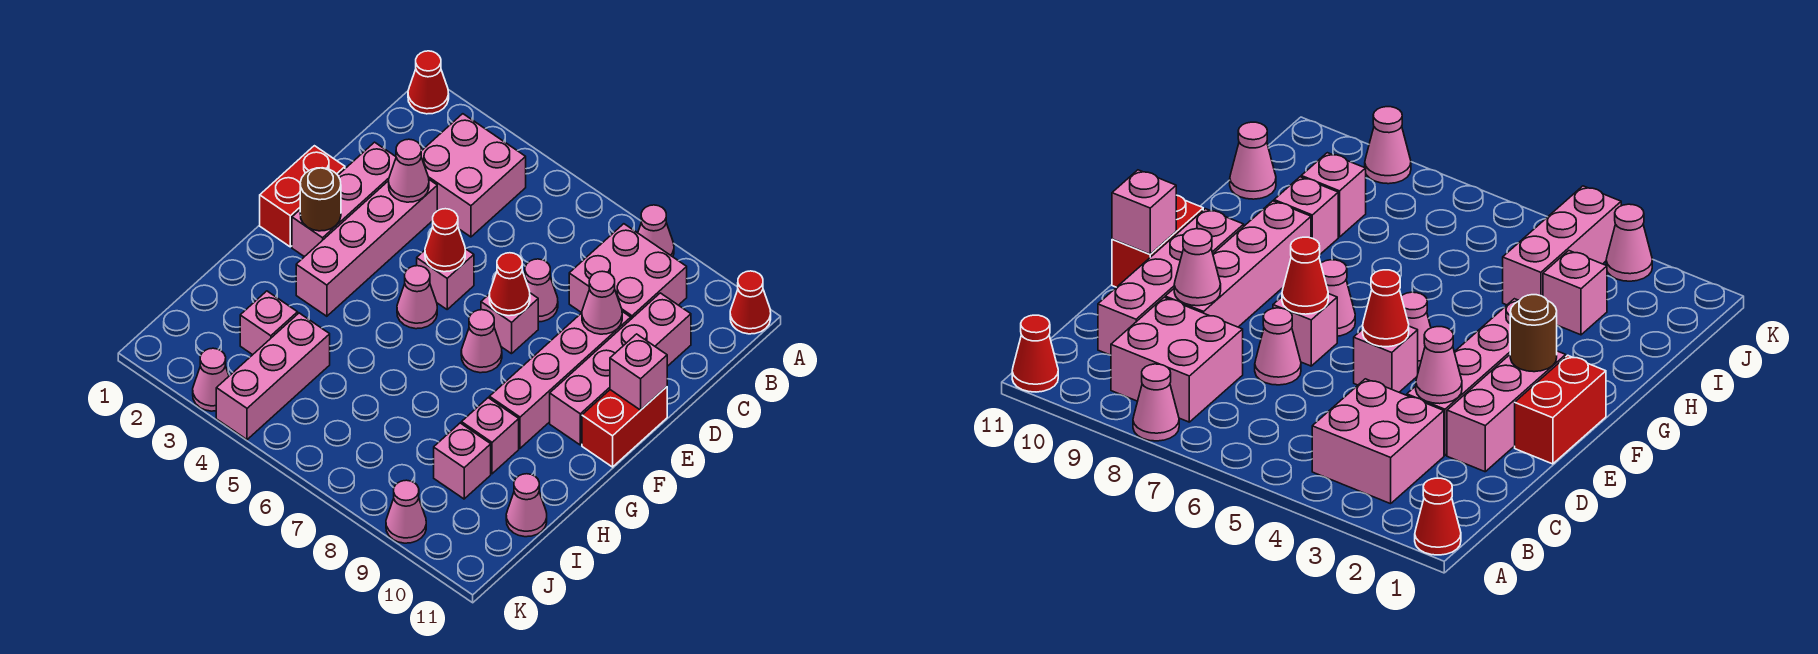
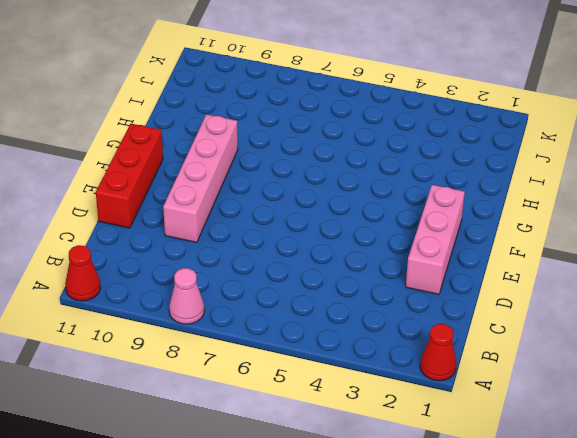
red 1x3 brick [96,124,163,228] -> red 1x2 brick [582,387,667,467]
none -> pink 2x2 brick [421,114,526,237]
none -> pink 2x2 brick [569,224,687,319]
none -> pink 1x4 brick [550,293,691,445]

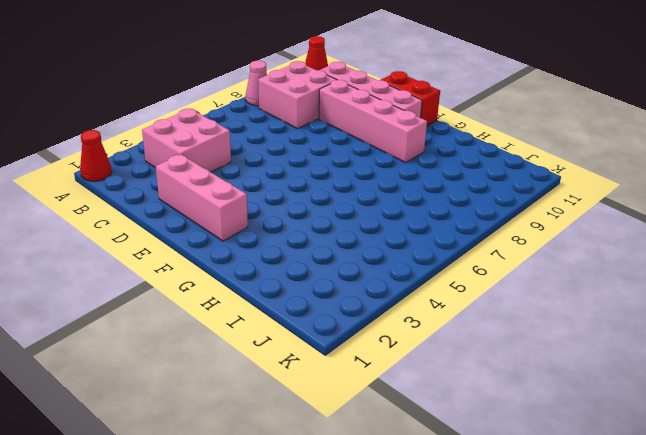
none -> pink 1x4 brick [296,180,437,316]
none -> pink 1x1 cone [525,259,558,322]
none -> red 1x2 brick [260,146,345,247]

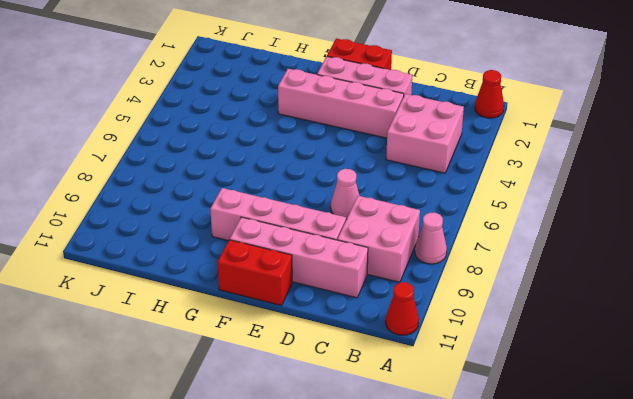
none -> pink 1x1 brick [417,249,474,309]
none -> pink 1x1 brick [481,293,538,354]
none -> pink 1x1 cone [397,266,437,329]

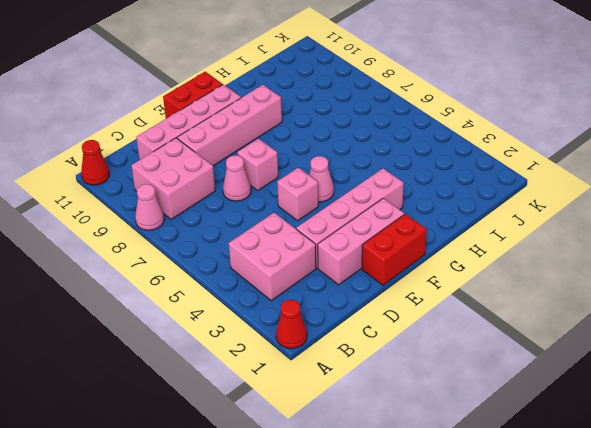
none -> pink 1x1 cone [461,310,502,373]
none -> pink 1x1 brick [461,398,519,474]
none -> pink 1x1 brick [240,291,298,355]

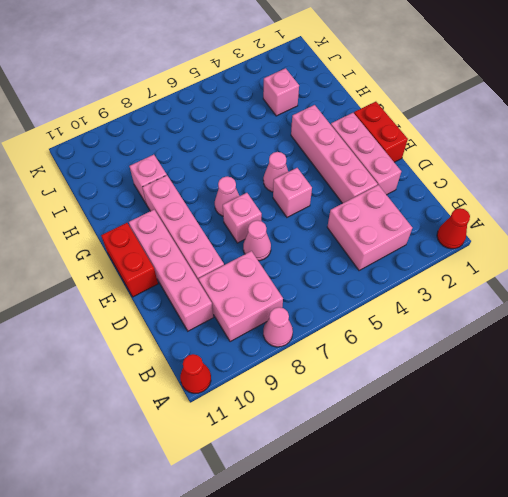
none -> pink 1x3 brick [216,313,330,440]
none -> pink 1x1 brick [434,423,491,499]
none -> pink 1x1 cone [506,474,547,537]

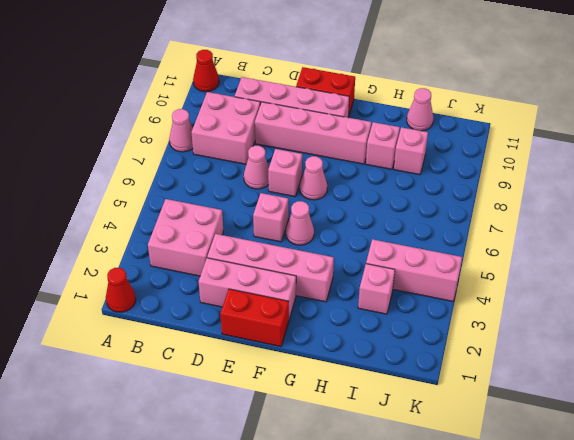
none -> pink 1x1 cone [193,348,229,411]
none -> pink 1x1 cone [386,480,426,543]
none -> pink 1x1 cone [389,139,429,202]

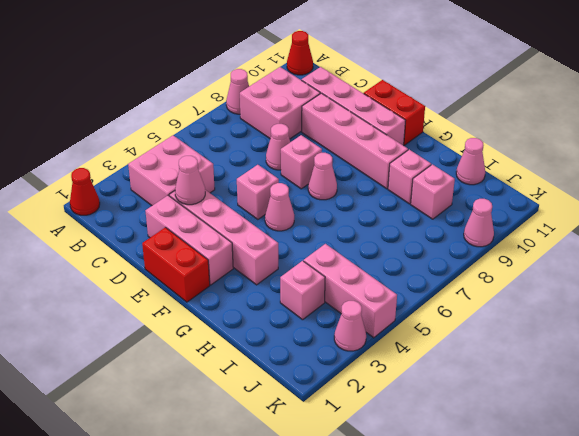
none -> pink 1x1 cone [582,271,622,334]
none -> red 1x1 cone [425,209,465,272]
none -> red 1x1 cone [489,253,530,316]

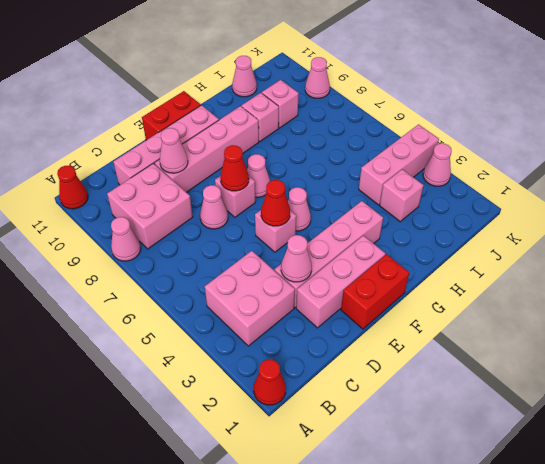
none -> pink 1x1 brick [610,334,667,410]
none -> brown 1x1 round brick [300,168,341,231]

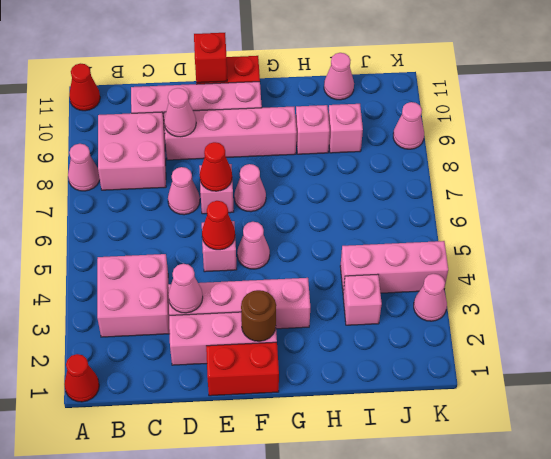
red 1x1 brick [194,33,227,83] -> pink 1x1 brick [610,334,667,410]

